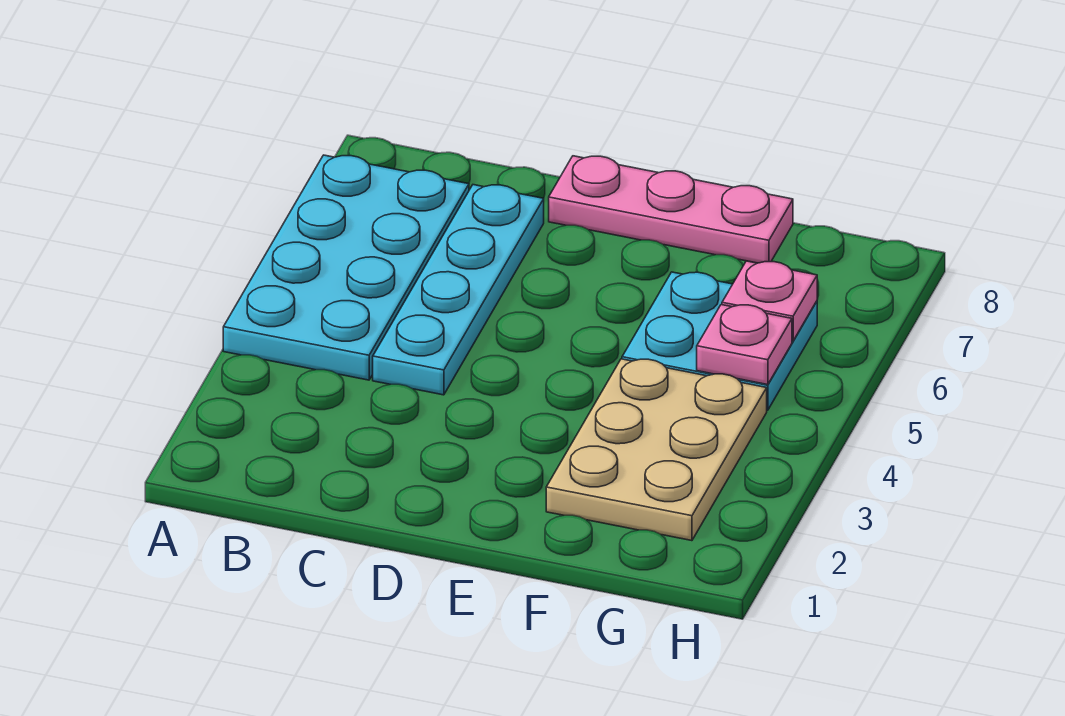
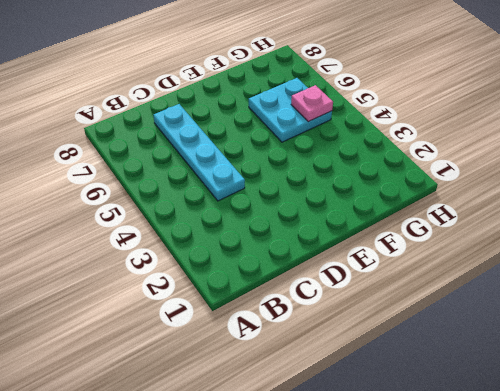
none -> cyan 2x4 plate [223,155,469,380]
none -> pink 1x3 plate [549,156,793,263]

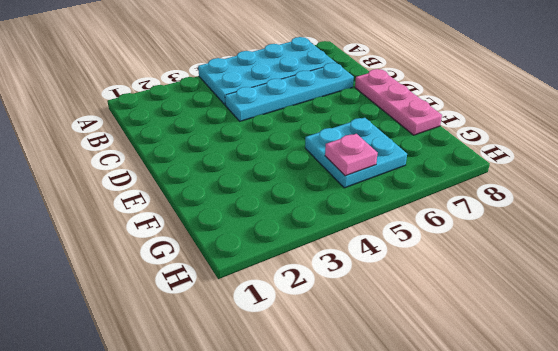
none -> tan 2x3 plate [546,359,767,541]
none -> pink 1x1 plate [722,261,817,341]

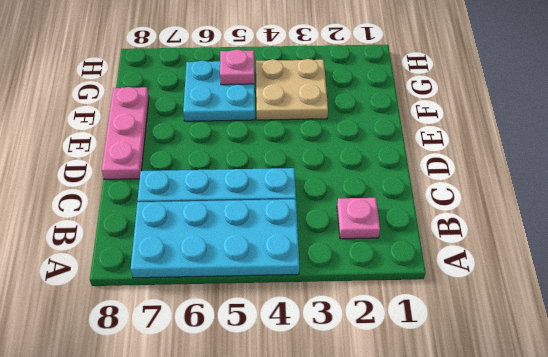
pink 1x1 plate [337,198,380,239] -> pink 1x1 plate moved to [722,261,817,341]
tan 2x2 plate [256,59,328,120] -> tan 2x3 plate [546,359,767,541]

